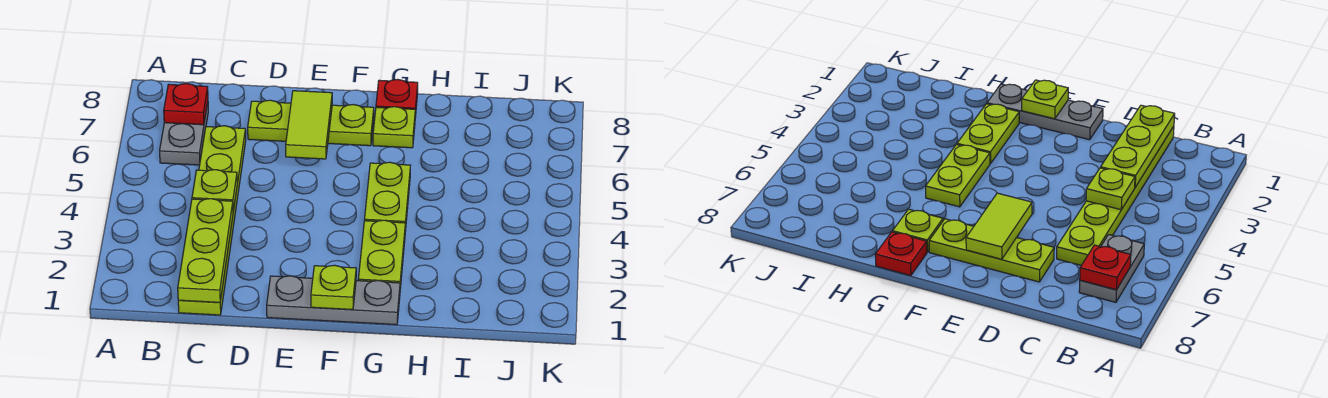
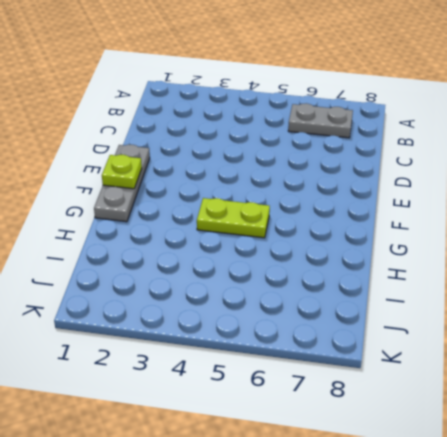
none -> lime 1x6 plate [178,126,246,315]
none -> lime 1x3 plate [248,100,374,146]
none -> lime 1x2 plate [358,220,405,288]

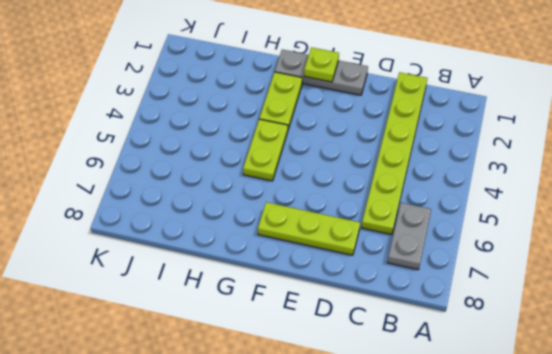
none -> lime 1x1 plate [373,107,415,148]
none -> red 1x1 plate [376,79,418,117]
none -> red 1x1 plate [164,84,208,125]

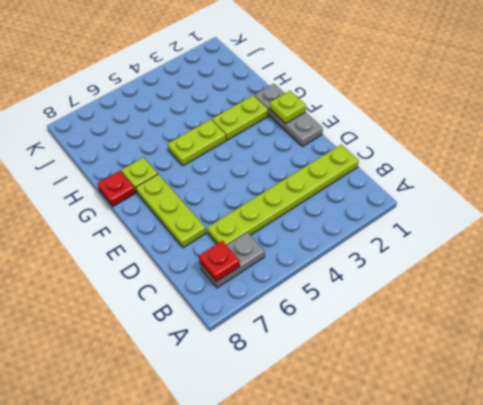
none -> lime 1x3 plate [178,199,233,302]
none -> lime 1x1 plate [192,170,237,211]
none -> lime 1x2 tile [286,91,332,159]

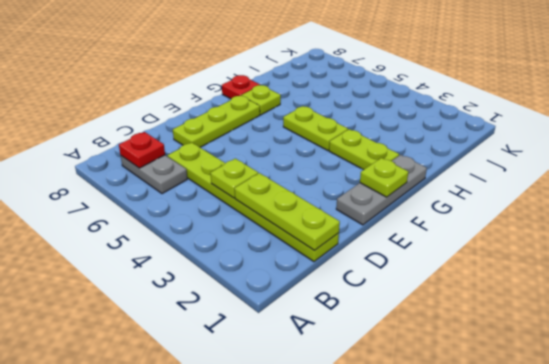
none -> lime 1x2 tile [286,91,332,159]

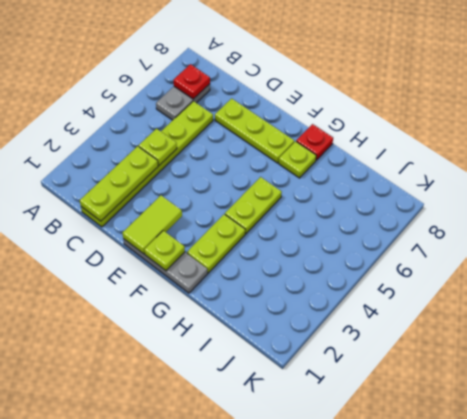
lime 1x2 tile [122,195,182,254] -> lime 1x2 tile moved to [286,91,332,159]

